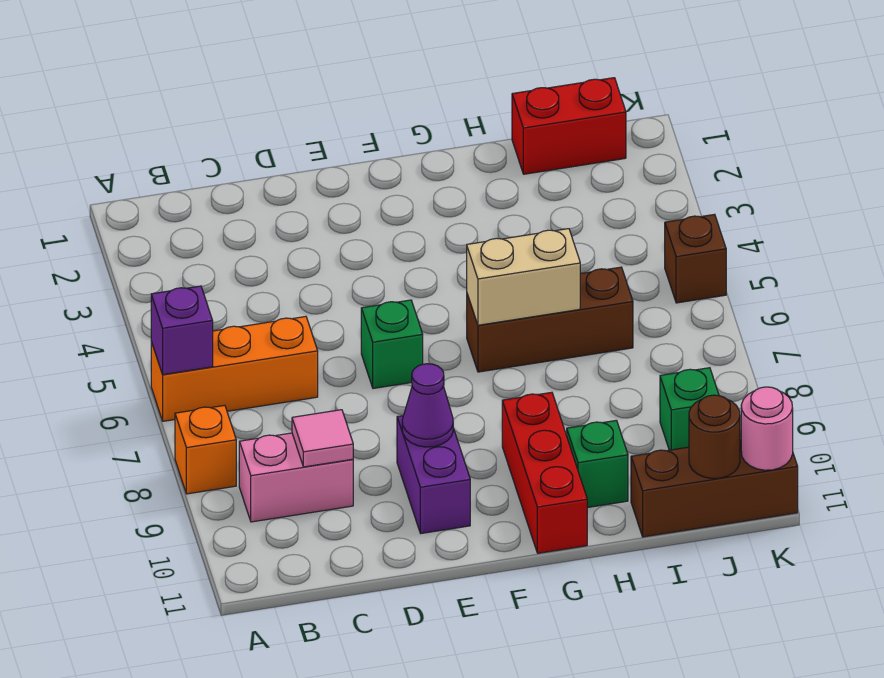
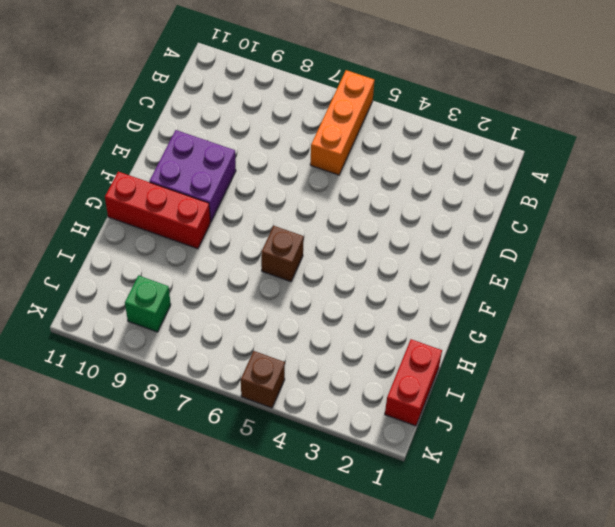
purple 2x2 brick [149,130,236,222] -> purple 1x2 brick [397,416,470,533]
brown 1x1 brick [261,226,304,282] -> brown 1x3 brick [467,267,633,372]
none -> orange 1x1 brick [175,405,236,494]
none -> pink 1x2 brick [239,433,353,522]
none -> green 1x1 brick [361,300,423,388]

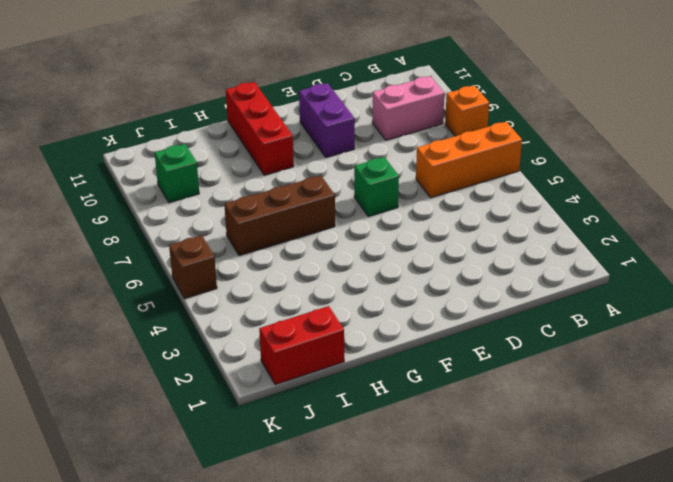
none -> green 1x1 brick [567,420,628,508]
none -> brown 1x3 brick [631,439,798,537]
none -> purple 1x1 brick [151,286,213,375]

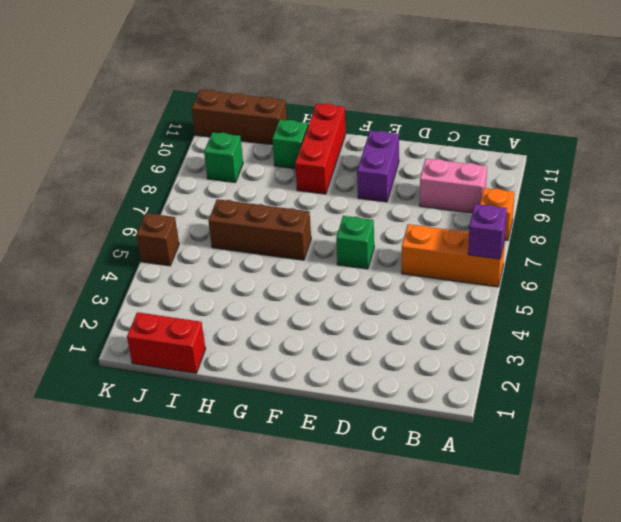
none -> pink 1x1 tile [292,410,353,467]
none -> purple 1x1 cone [402,364,453,447]
none -> tan 1x2 brick [467,229,580,325]

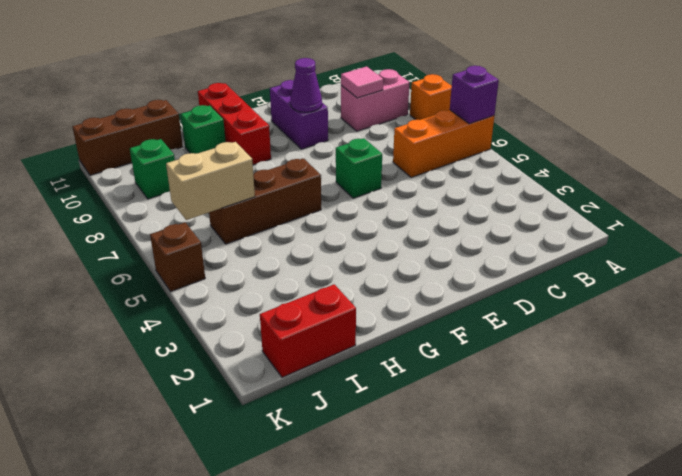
tan 1x2 brick [166,142,255,220] -> tan 1x2 brick moved to [467,229,580,325]
none -> brown 1x1 round brick [689,395,740,478]
none -> pink 1x1 round brick [741,387,793,470]

